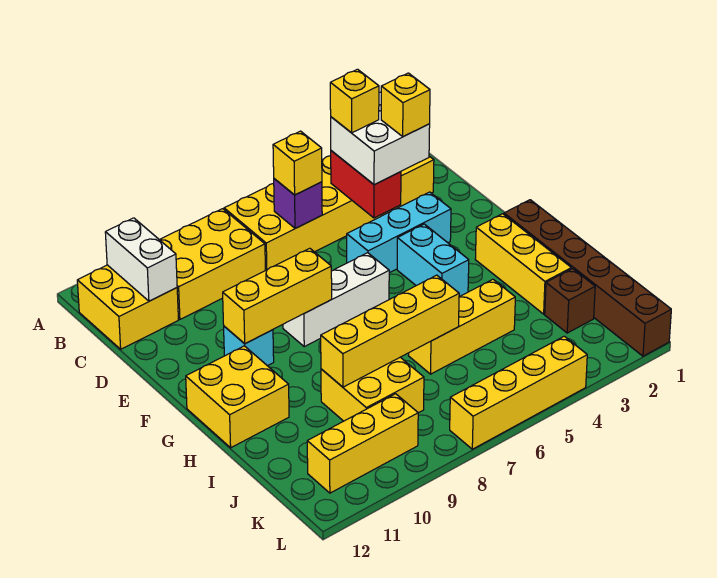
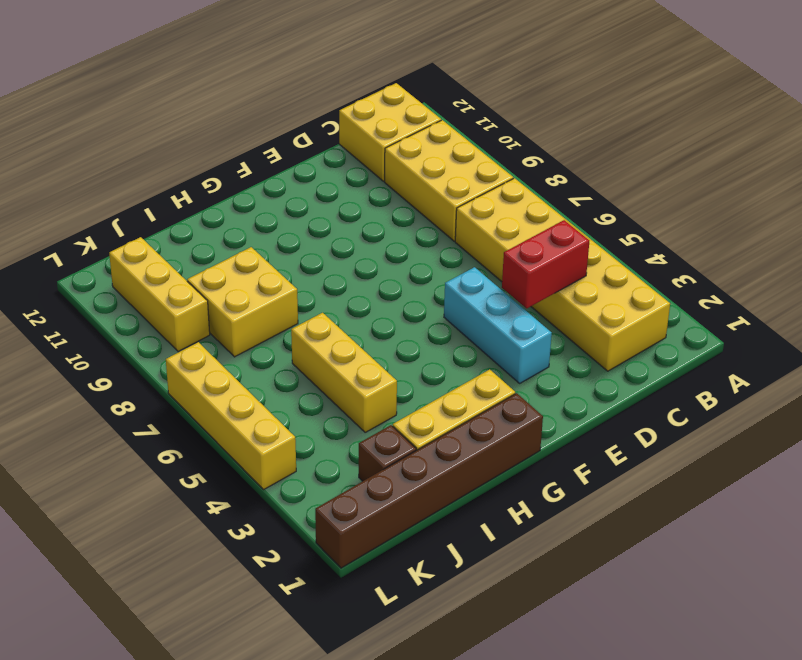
none -> cyan 1x2 brick [397,224,469,297]
none -> white 1x3 brick [283,253,389,347]
none -> cyan 1x1 brick [224,326,274,366]

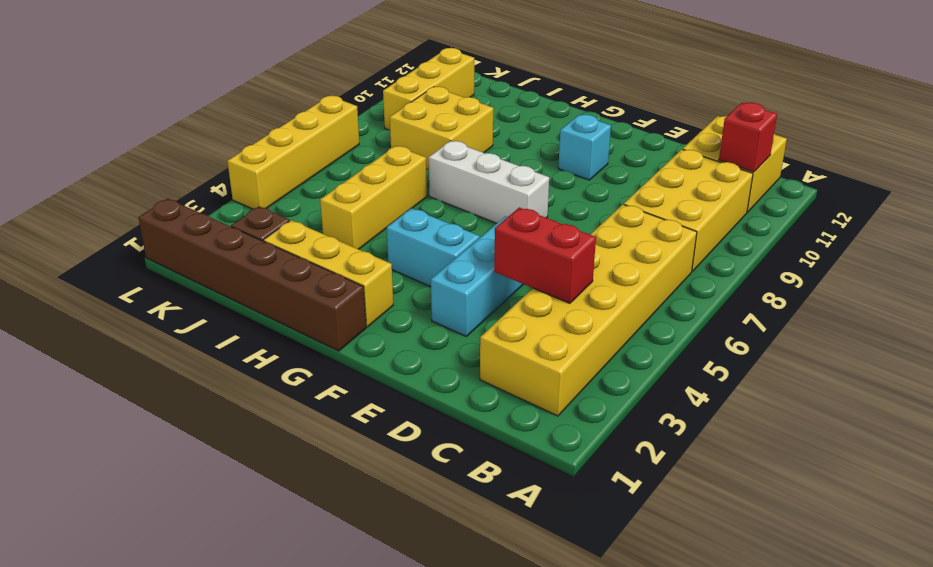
red 1x1 brick [719,102,777,172] -> white 1x2 brick [105,218,177,301]
white 1x3 brick [429,141,549,223] -> white 1x3 brick turned to [283,253,389,347]
none -> yellow 2x2 brick [186,346,289,448]
none -> purple 1x1 brick [274,179,322,228]
none -> yellow 1x3 brick [223,248,332,344]

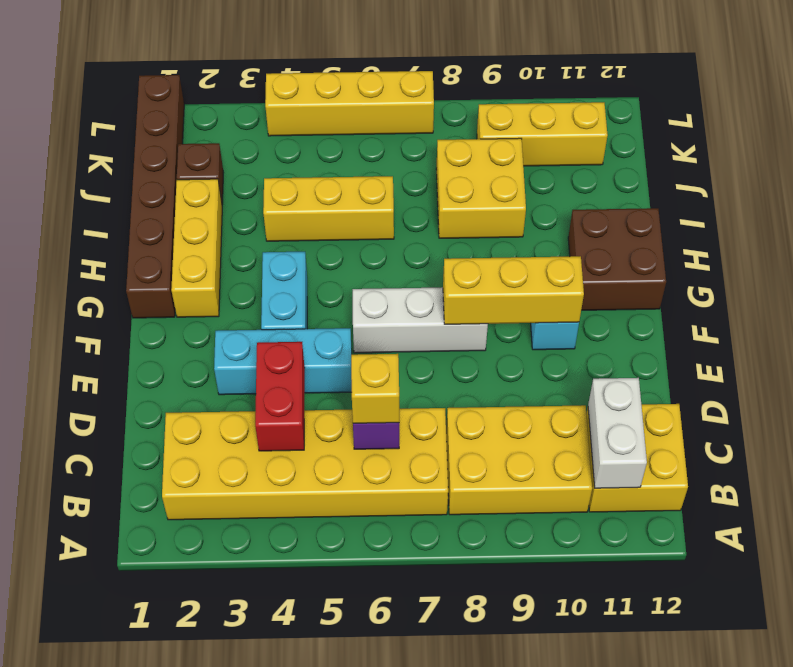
brown 2x2 brick [568,208,666,310] -> yellow 2x2 brick [186,346,289,448]
none -> yellow 1x4 brick [321,275,459,387]
none -> white 2x2 brick [331,92,430,185]
none -> yellow 1x1 brick [330,69,379,133]

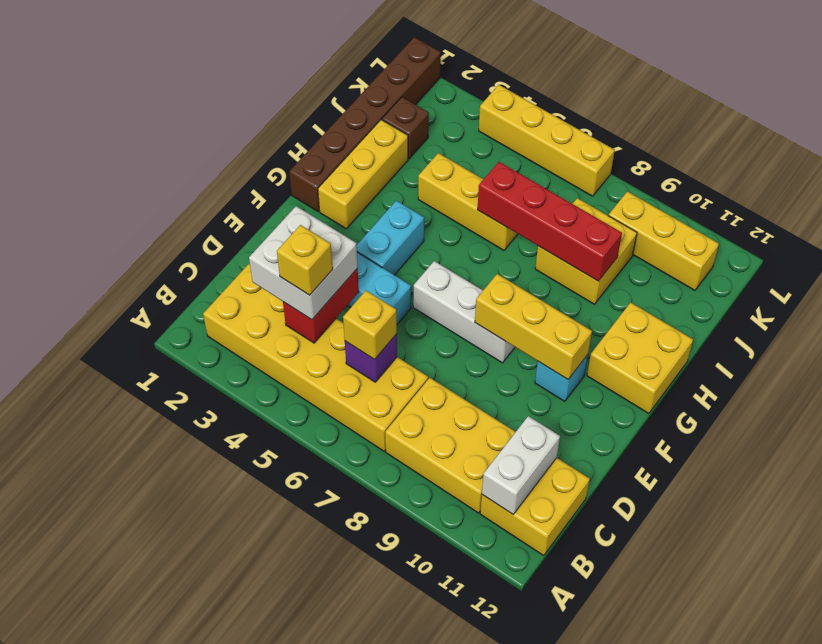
red 1x4 brick [477,162,622,281] -> yellow 1x4 brick [321,275,459,387]
none -> yellow 1x1 brick [381,73,430,137]

